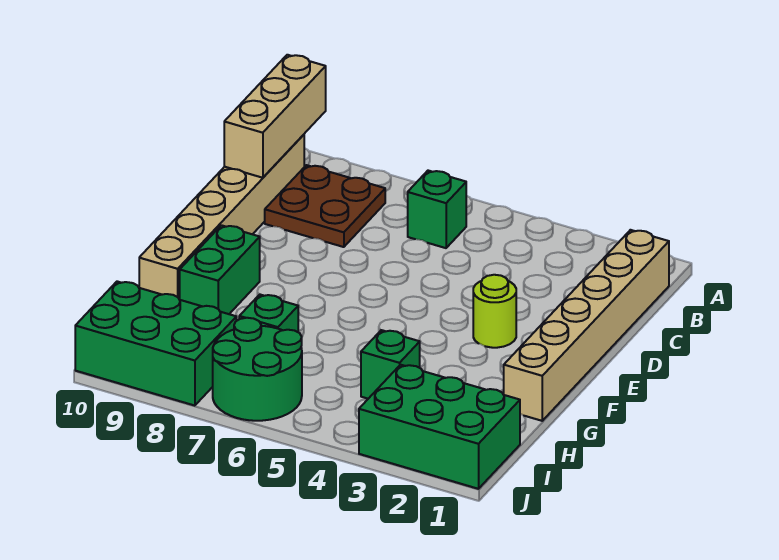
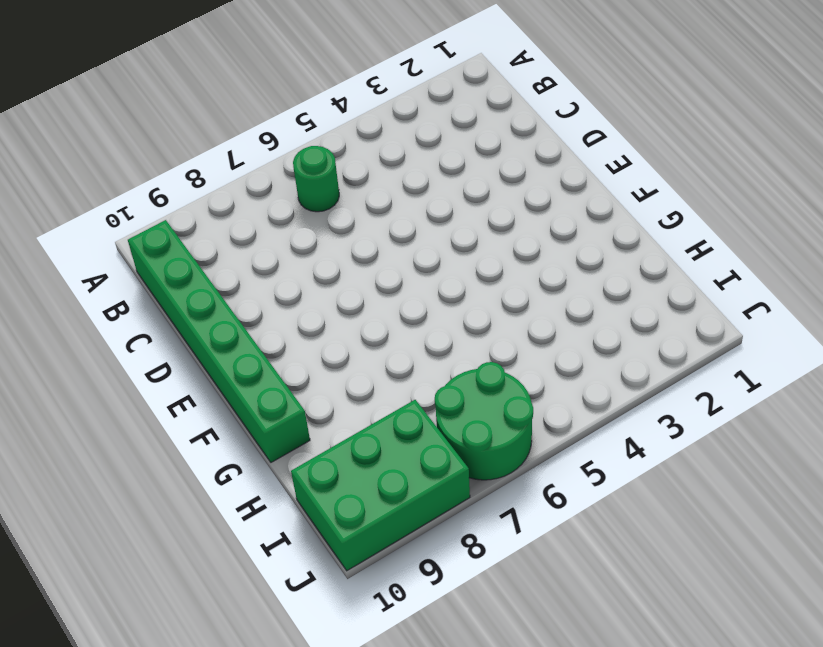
green 1x1 round brick [293,146,339,212] -> green 1x1 brick [408,171,466,248]
green 1x6 brick [128,220,310,462] -> tan 1x6 brick [139,135,304,300]
none -> tan 1x6 brick [504,230,669,421]
none -> brown 2x2 plate [265,165,385,247]
none -> lime 1x1 round brick [473,275,516,348]

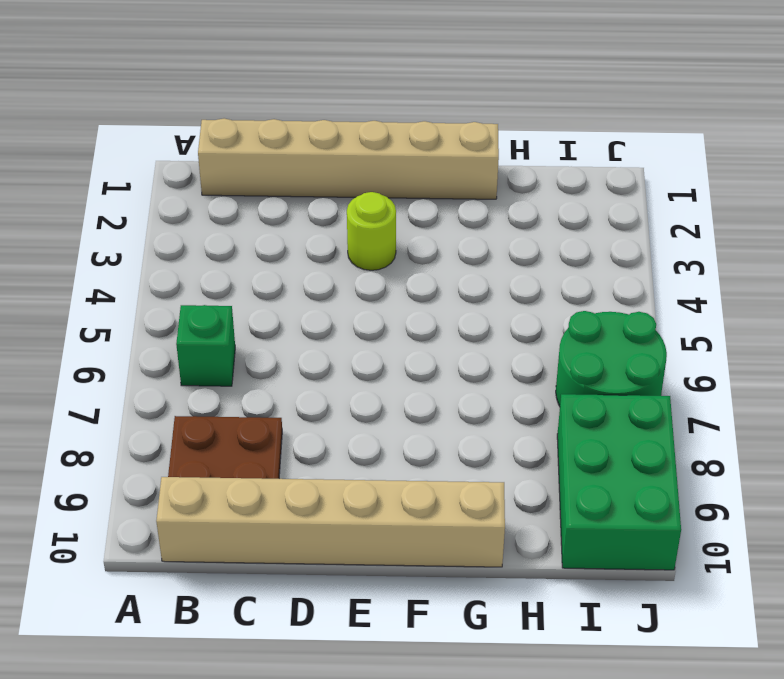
none -> green 1x2 brick [180,225,260,314]
none -> green 1x1 brick [361,330,420,399]
none -> green 1x1 brick [239,295,298,332]

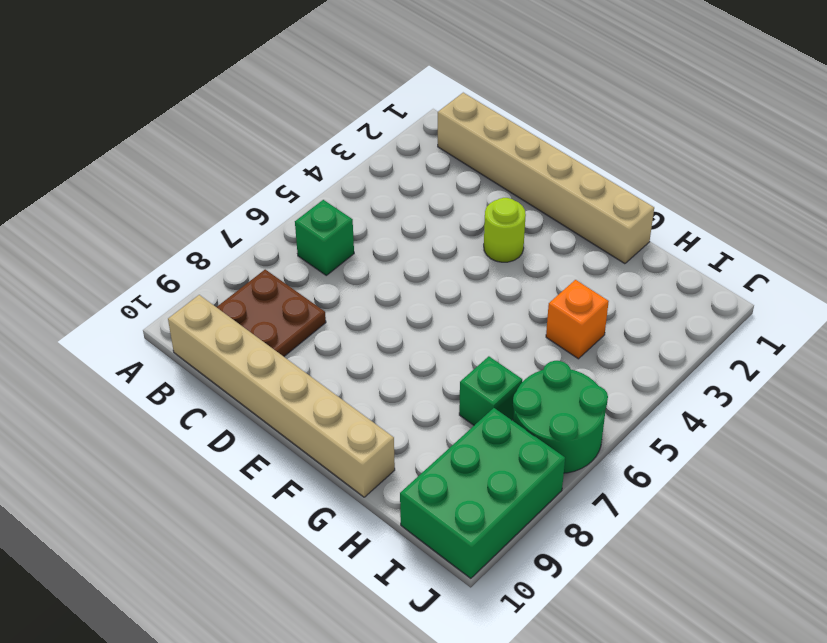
orange 1x1 brick [546,280,609,359] -> green 1x1 brick [361,330,420,399]
none -> green 1x2 brick [180,225,260,314]
none -> green 2x3 brick [359,365,520,489]
none -> tan 1x3 brick [224,55,326,178]

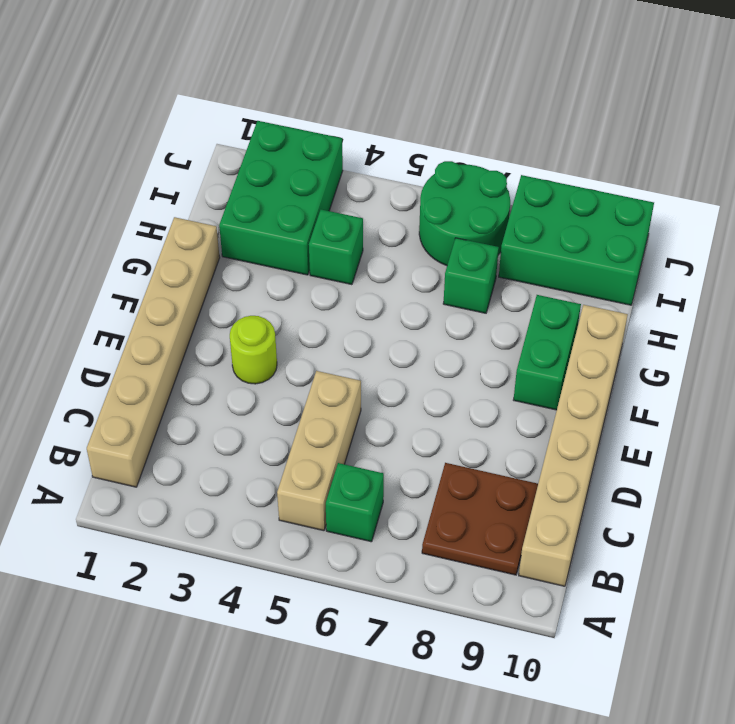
tan 1x3 brick [277,371,361,531] -> tan 1x3 brick moved to [224,55,326,178]
green 2x3 brick [219,121,343,275] -> green 2x3 brick turned to [359,365,520,489]

